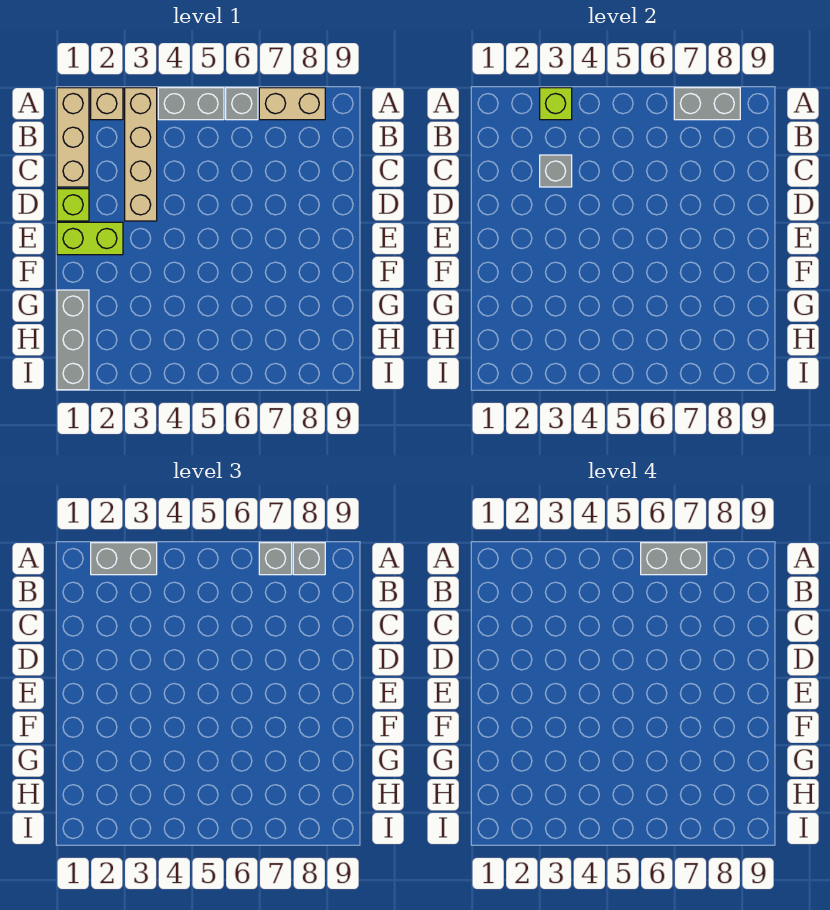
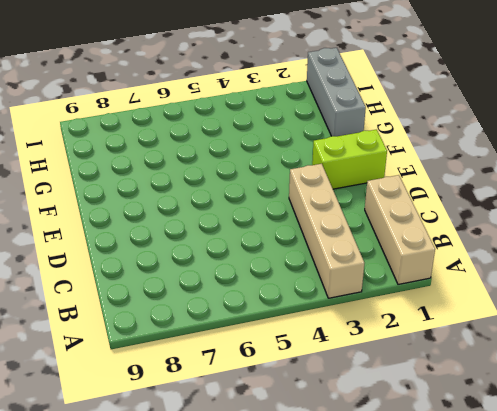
none -> tan 1x1 brick [91,88,123,120]
none -> grey 1x2 brick [158,88,224,120]
none -> grey 1x1 brick [226,88,258,120]

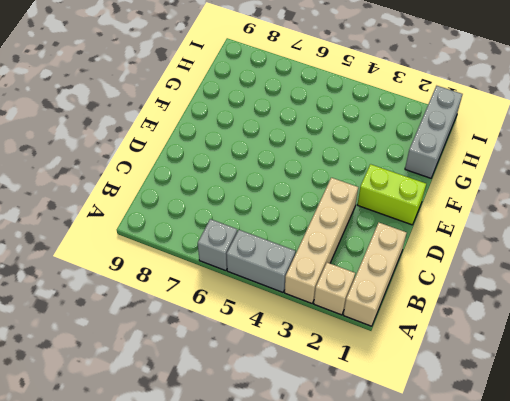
none -> tan 1x2 brick [259,88,325,120]
none -> lime 1x1 brick [57,189,89,221]
none -> lime 1x1 brick [540,88,572,120]

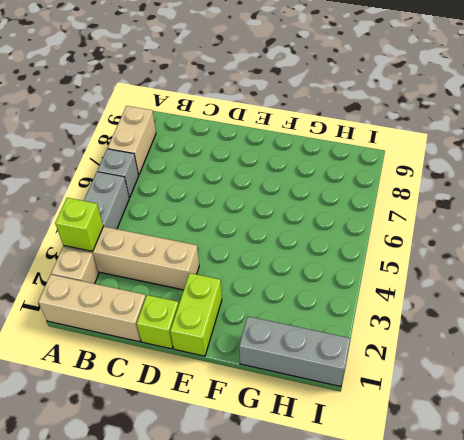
none -> grey 1x2 brick [674,88,740,120]
none -> grey 1x1 brick [540,155,572,187]
none -> grey 1x2 brick [91,543,157,575]

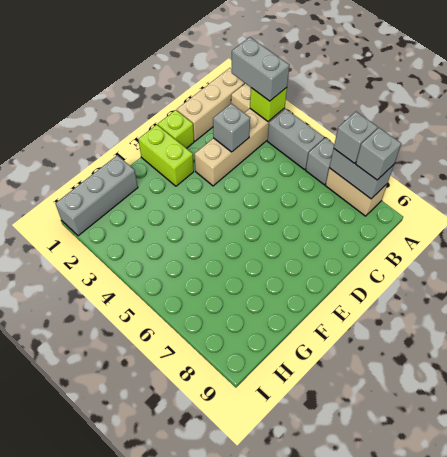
none -> grey 1x2 brick [641,543,707,575]

